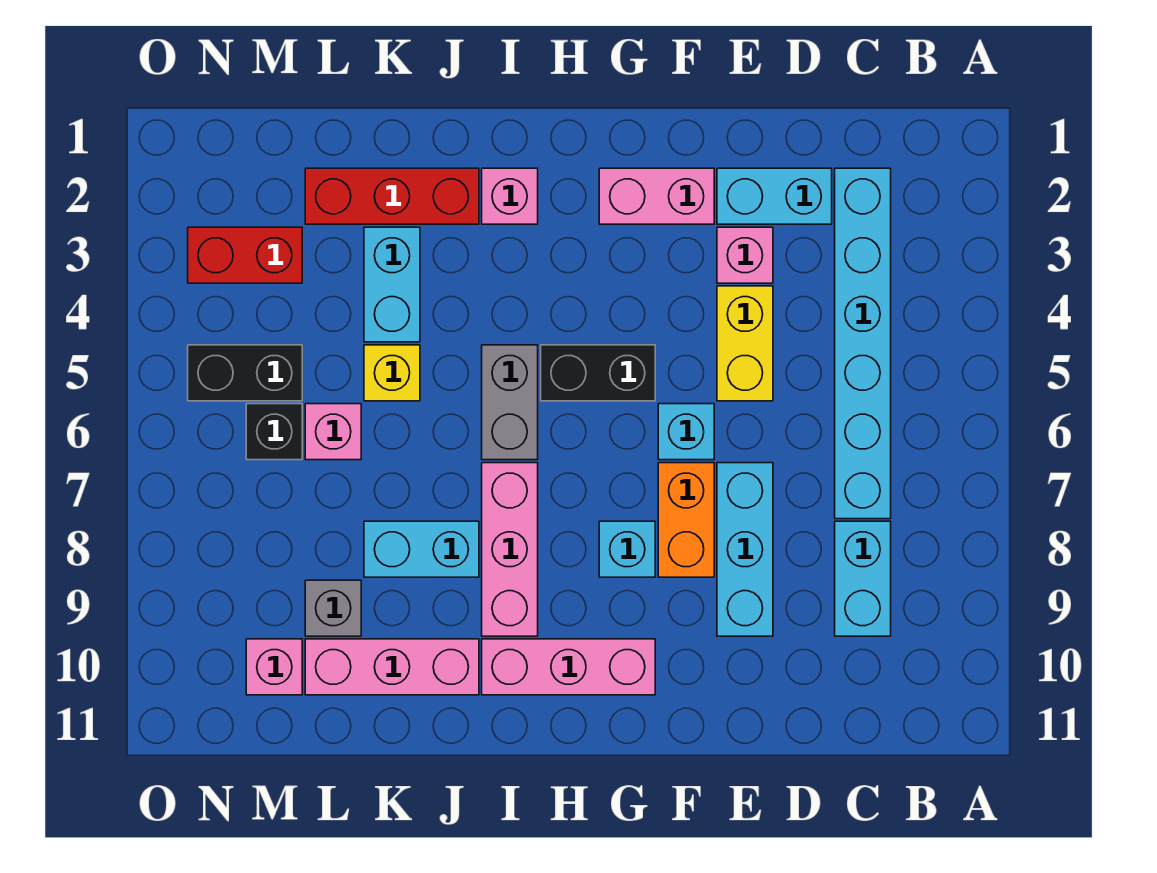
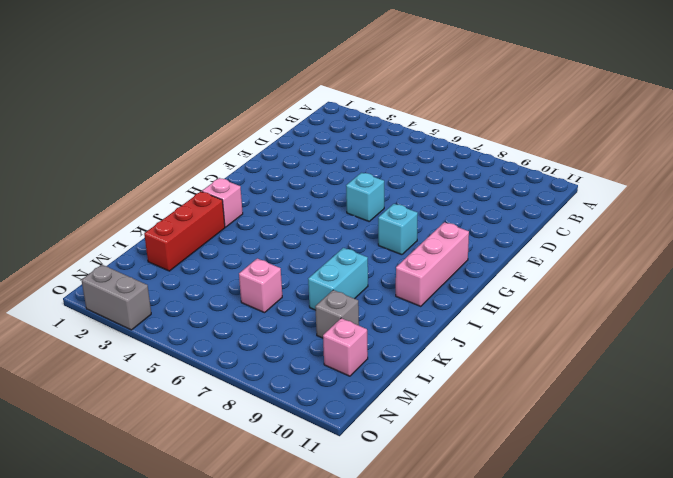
grey 1x2 brick [82,265,151,330] -> grey 1x2 brick moved to [482,345,538,460]
none -> cyan 1x6 brick [835,168,891,519]
none -> cyan 1x2 brick [835,521,891,636]
none -> cyan 1x2 brick [717,168,832,224]

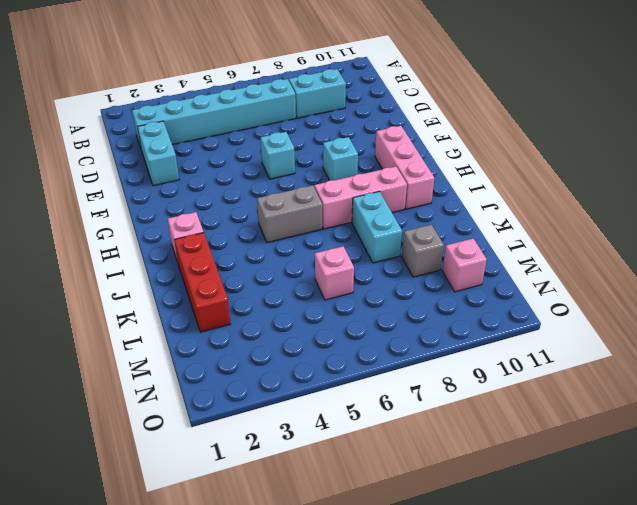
none -> pink 1x1 brick [717,227,773,283]
none -> yellow 1x2 brick [717,286,773,401]
none -> cyan 1x3 brick [717,463,773,636]

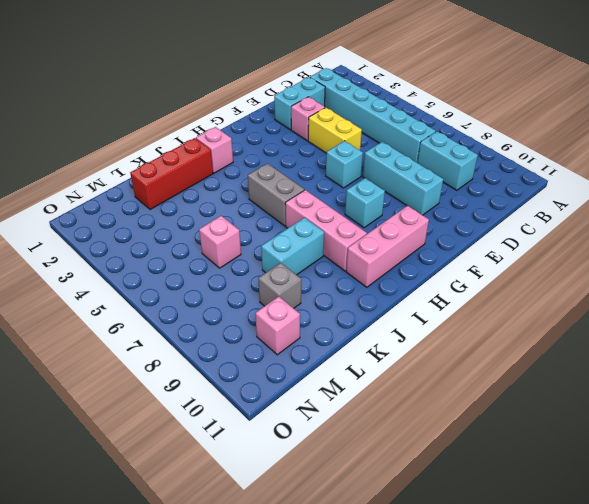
none -> pink 1x2 brick [599,168,714,224]
none -> orange 1x2 brick [658,463,714,577]
none -> black 1x2 brick [541,345,655,401]

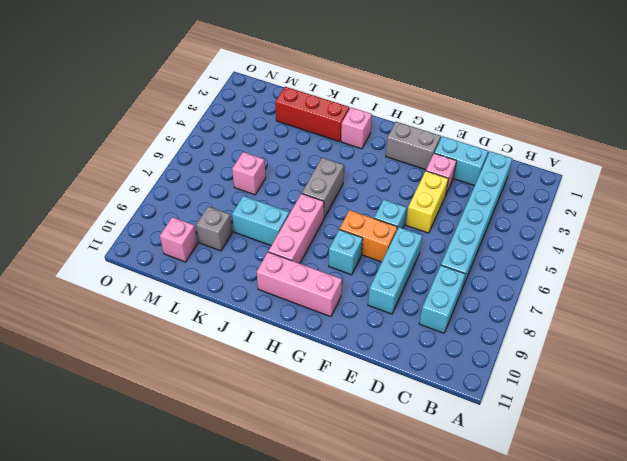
grey 1x2 brick [386,122,441,170] -> pink 1x2 brick [599,168,714,224]
orange 1x2 brick [340,210,397,262] -> orange 1x2 brick turned to [658,463,714,577]
none -> black 1x2 brick [541,345,655,401]
none -> pink 1x3 brick [305,639,479,695]
none -> cyan 1x2 brick [364,227,420,342]

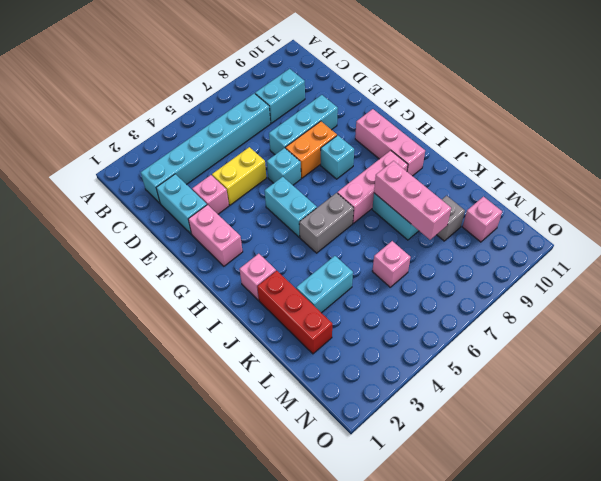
cyan 1x2 brick [265,177,317,237] -> black 1x2 brick [541,345,655,401]
pink 1x3 brick [374,161,451,240] -> pink 1x3 brick moved to [305,639,479,695]
none -> yellow 1x1 brick [364,345,420,401]
none -> red 1x2 brick [188,227,302,283]
none -> black 1x2 brick [188,345,302,401]

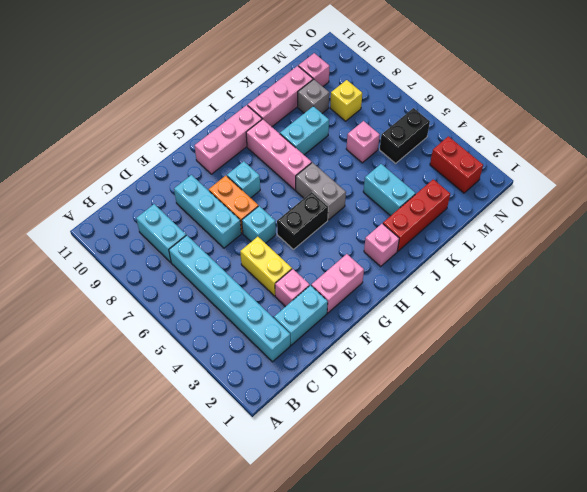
yellow 1x1 brick [330,80,362,121] -> yellow 1x1 brick moved to [364,345,420,401]
red 1x2 brick [430,136,483,193] -> red 1x2 brick turned to [188,227,302,283]
none -> black 1x1 brick [246,404,302,460]

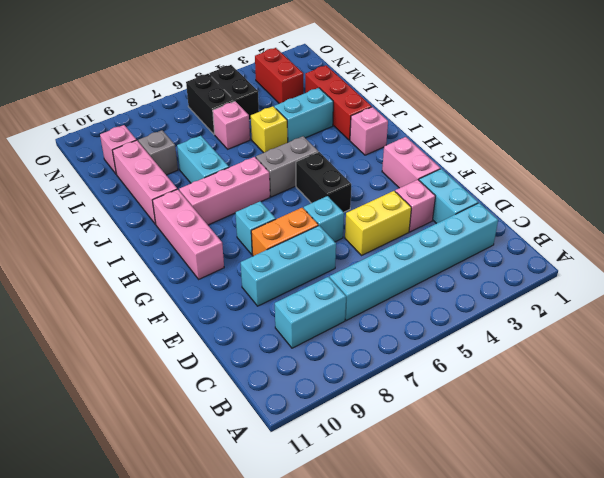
black 1x2 brick [186,74,235,135] -> black 1x1 brick [246,404,302,460]

